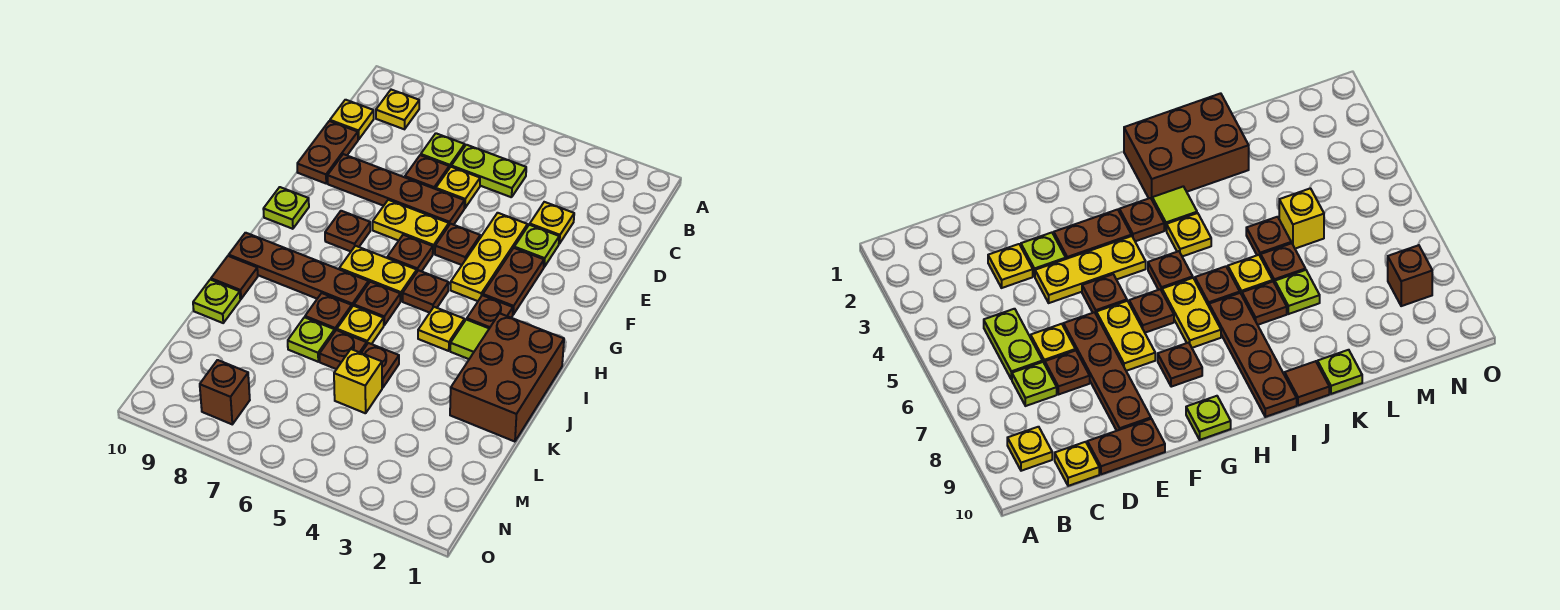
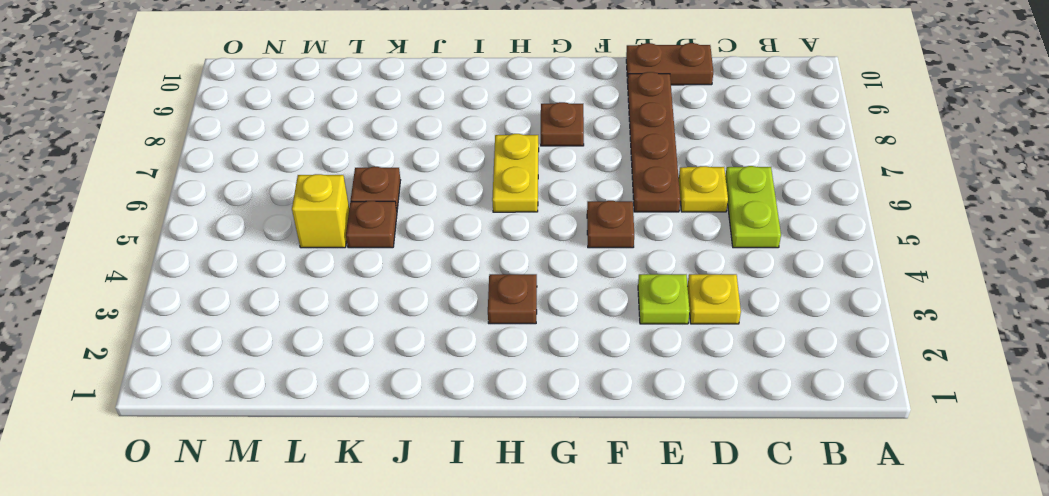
none -> yellow 1x1 plate [376,90,419,129]
none -> lime 1x1 plate [421,133,465,168]
none -> yellow 1x1 plate [330,100,374,140]
none -> brown 1x1 plate [405,155,449,189]

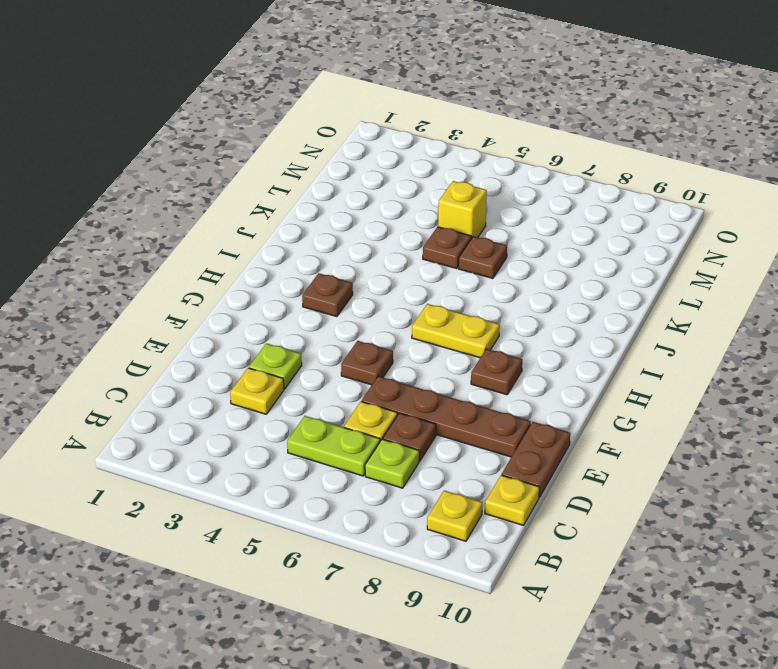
none -> yellow 1x3 plate [451,213,527,301]
none -> brown 1x2 plate [483,248,544,315]
none -> yellow 1x2 plate [373,200,449,254]
none -> brown 1x1 plate [387,235,433,271]

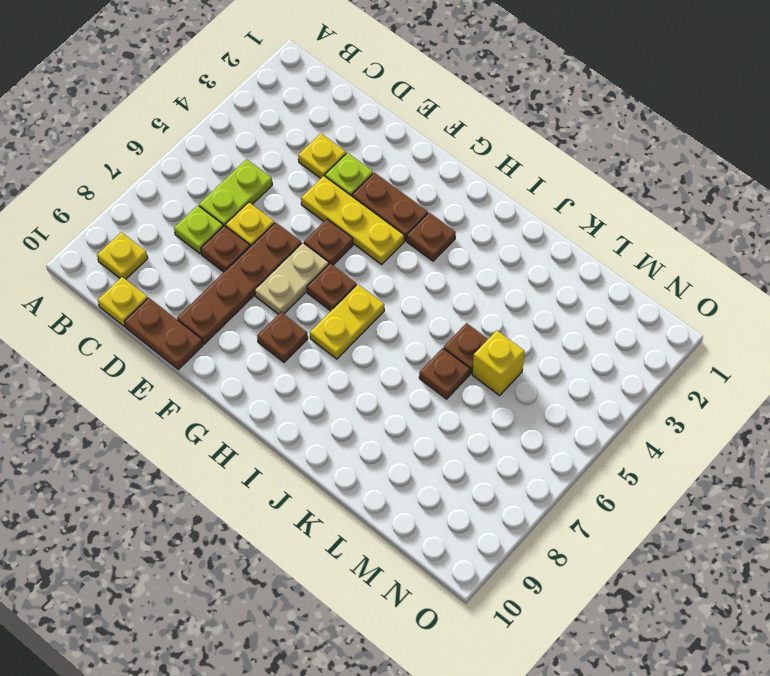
tan 1x2 plate [255,243,329,314] -> yellow 1x2 plate [373,200,449,254]
none -> lime 1x1 plate [263,187,309,229]
none -> brown 1x1 plate [403,270,449,313]
none -> brown 2x3 brick [450,313,564,442]
none -> lime 1x1 tile [450,319,489,359]

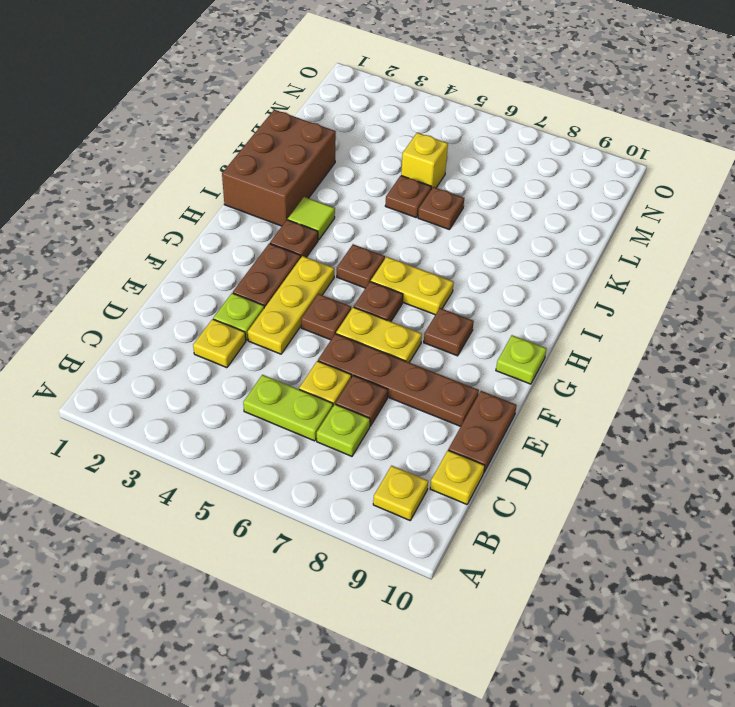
none -> yellow 1x1 plate [418,307,465,351]
none -> brown 1x1 plate [354,282,400,325]
none -> brown 1x4 plate [229,233,369,307]
none -> yellow 1x1 plate [337,306,384,344]

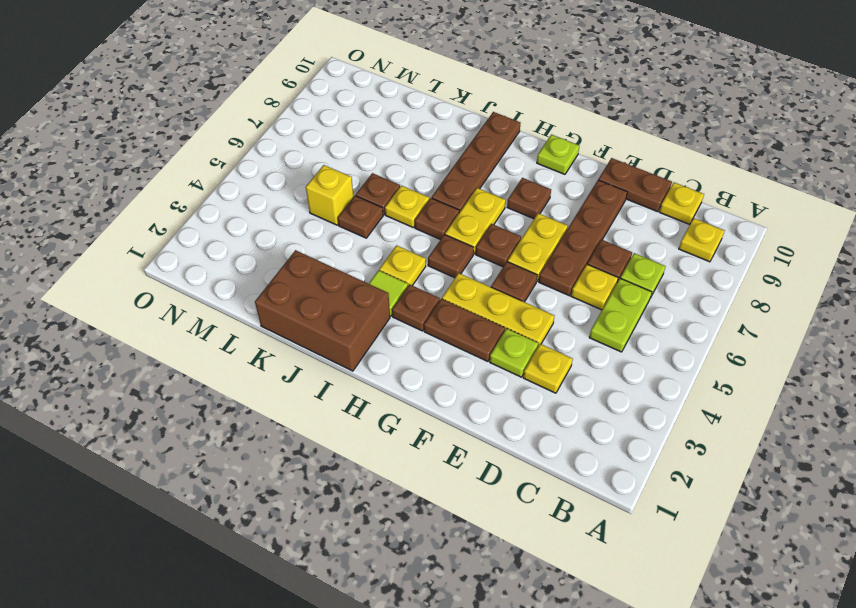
none -> brown 1x1 plate [305,293,352,331]
none -> brown 1x1 tile [211,256,258,299]
none -> lime 1x1 plate [288,317,335,362]
none -> lime 1x1 plate [193,280,240,323]

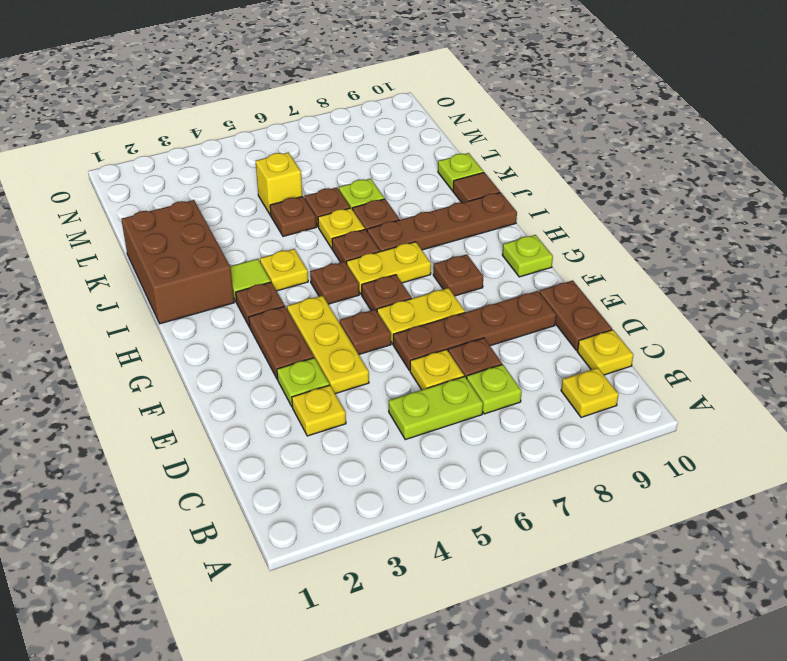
none -> brown 1x1 brick [200,360,250,424]

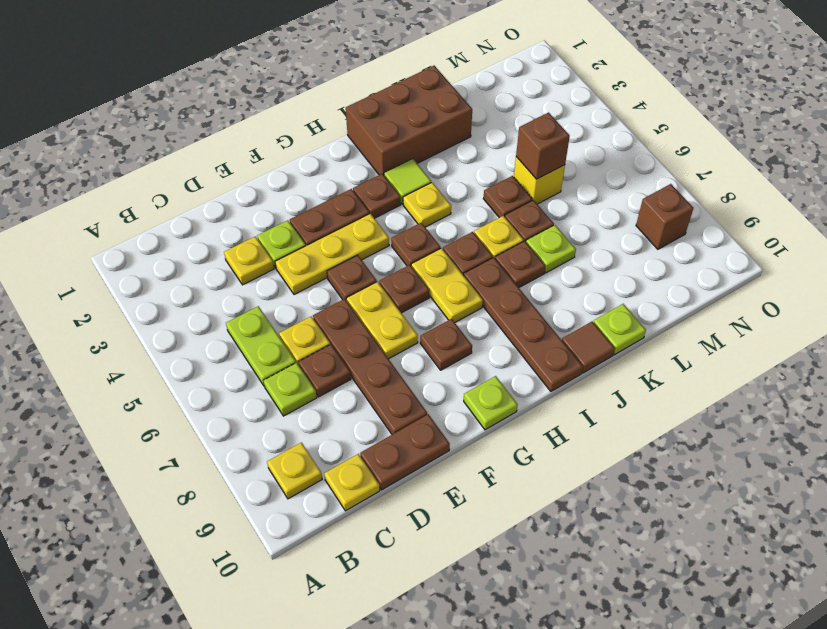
brown 1x1 brick [516,113,570,179] -> none

